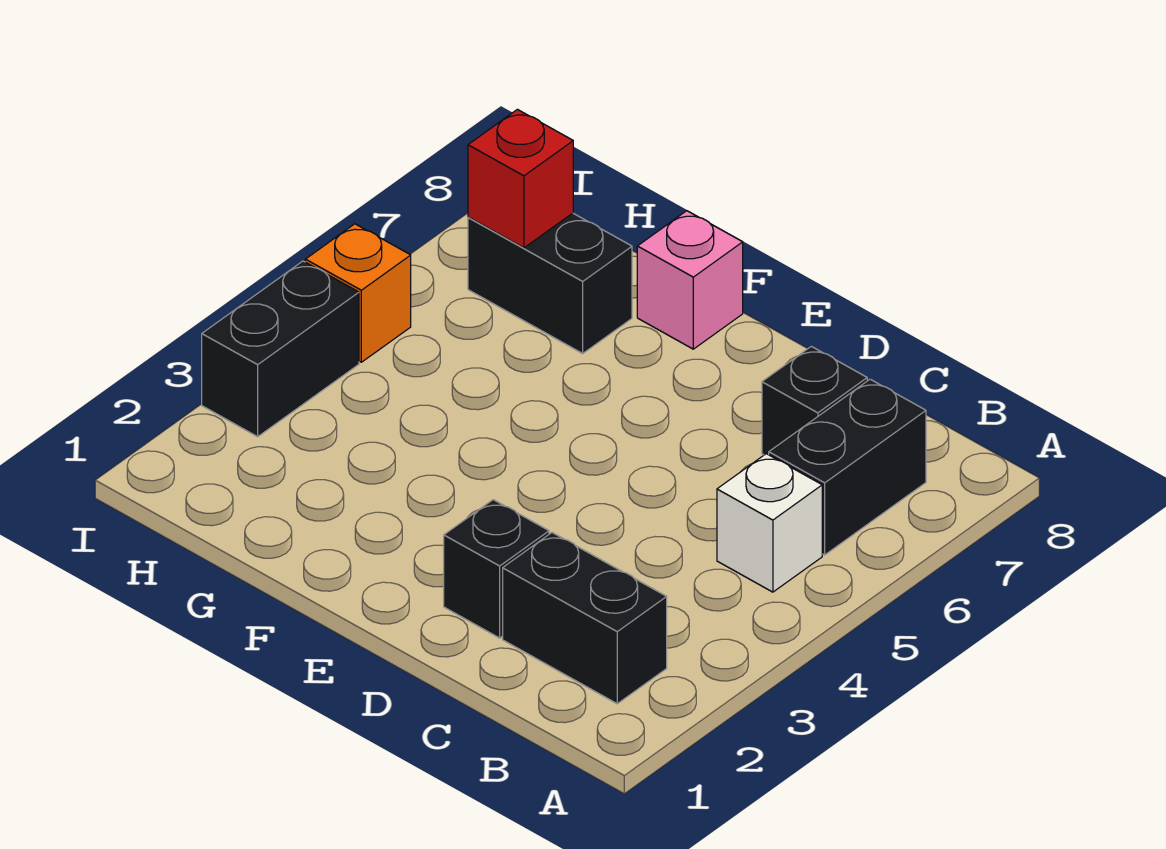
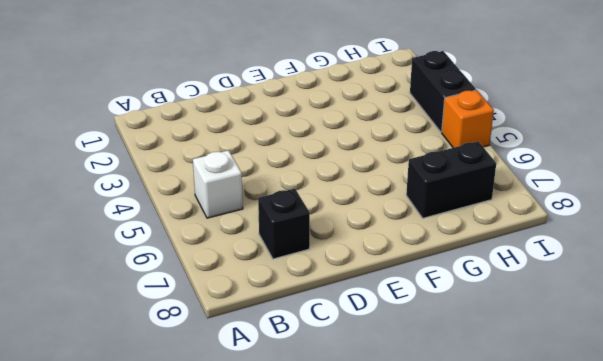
none -> black 1x2 brick [503,533,667,704]
none -> black 1x2 brick [769,379,926,555]

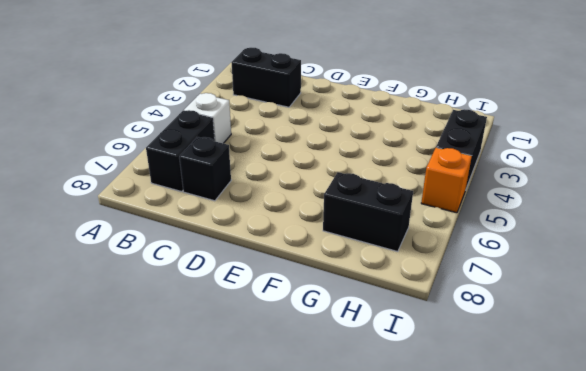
none -> black 1x1 brick [444,500,549,638]
none -> pink 1x1 brick [637,211,743,349]

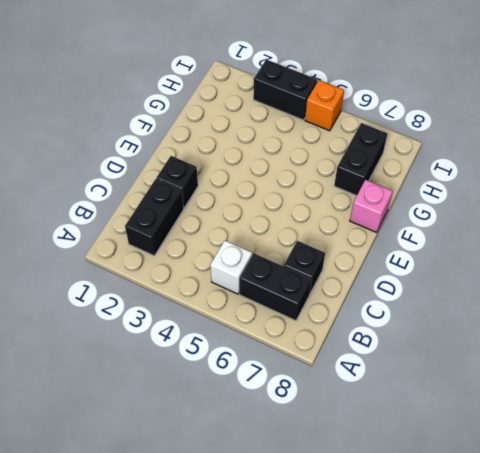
none -> red 1x1 brick [468,109,573,248]

